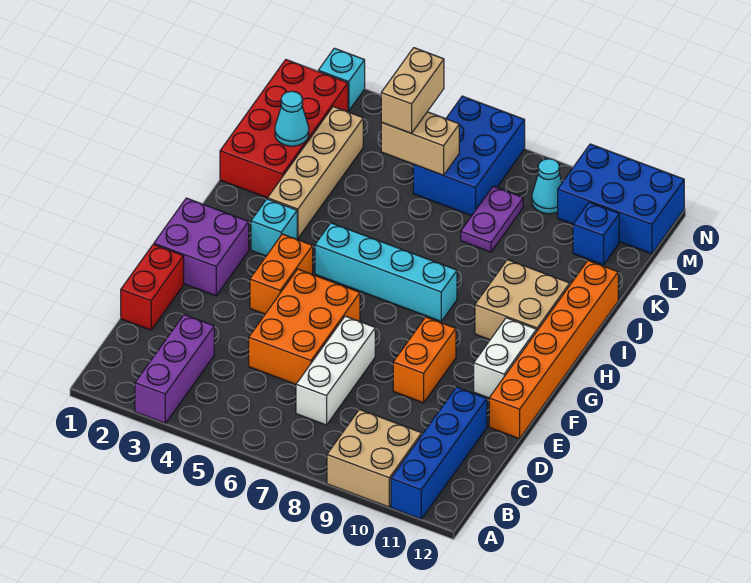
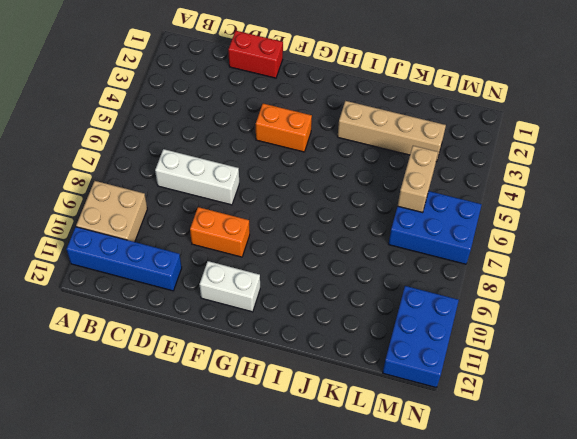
none -> purple 1x3 brick [135,315,214,423]
none -> orange 2x3 brick [249,269,360,384]
none -> orange 1x6 brick [489,261,618,439]

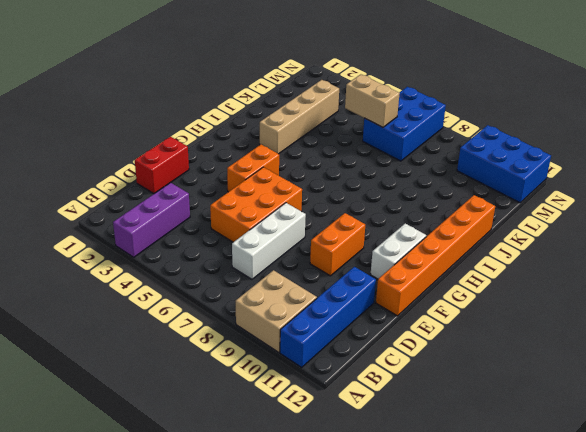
none -> purple 2x2 brick [154,198,249,296]
none -> cyan 1x1 brick [251,199,297,256]
none -> cyan 1x4 brick [315,223,457,321]

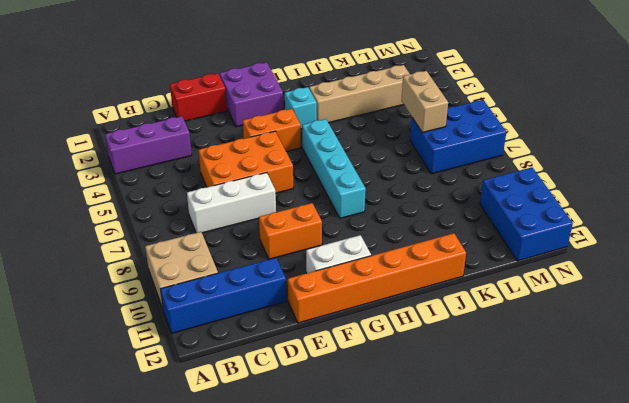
none -> tan 2x2 brick [475,260,570,340]
none -> red 2x4 brick [220,60,348,198]
none -> purple 1x2 plate [461,186,523,252]

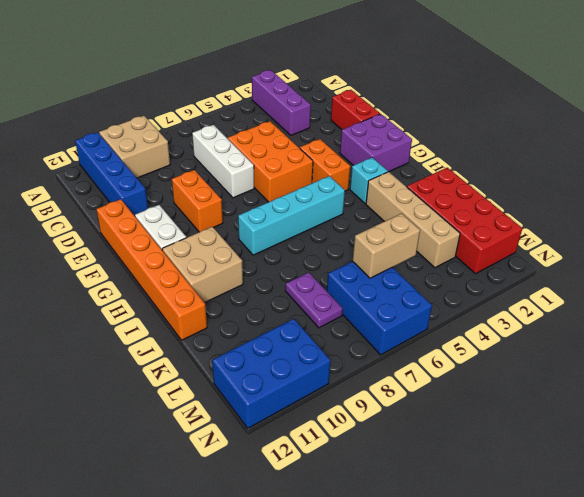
none -> blue 1x1 brick [573,202,619,265]
none -> cyan 1x1 cone [532,159,562,214]
none -> cyan 1x1 brick [318,48,365,111]

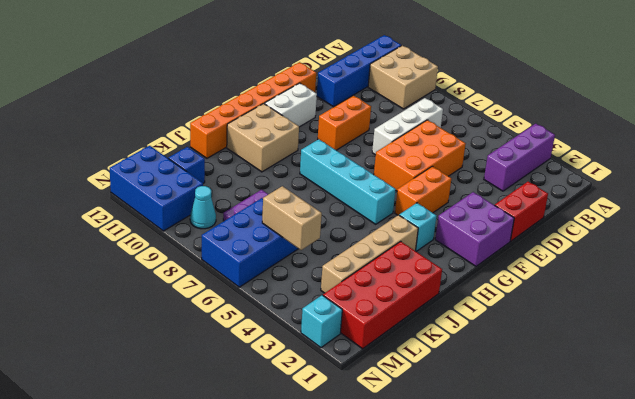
none -> cyan 1x1 cone [275,91,309,146]
none -> tan 1x2 brick [381,48,444,133]

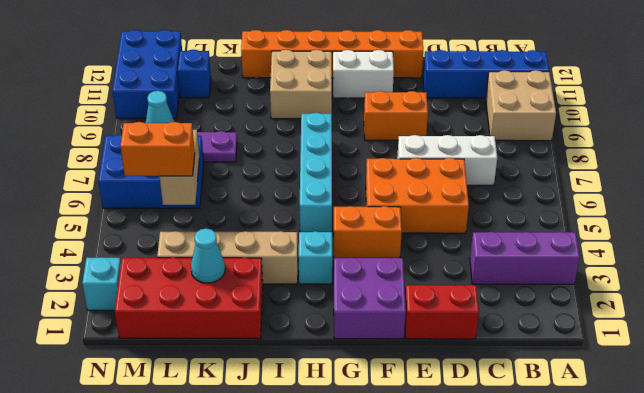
orange 1x2 brick [120,122,195,176] -> tan 1x2 brick [381,48,444,133]

